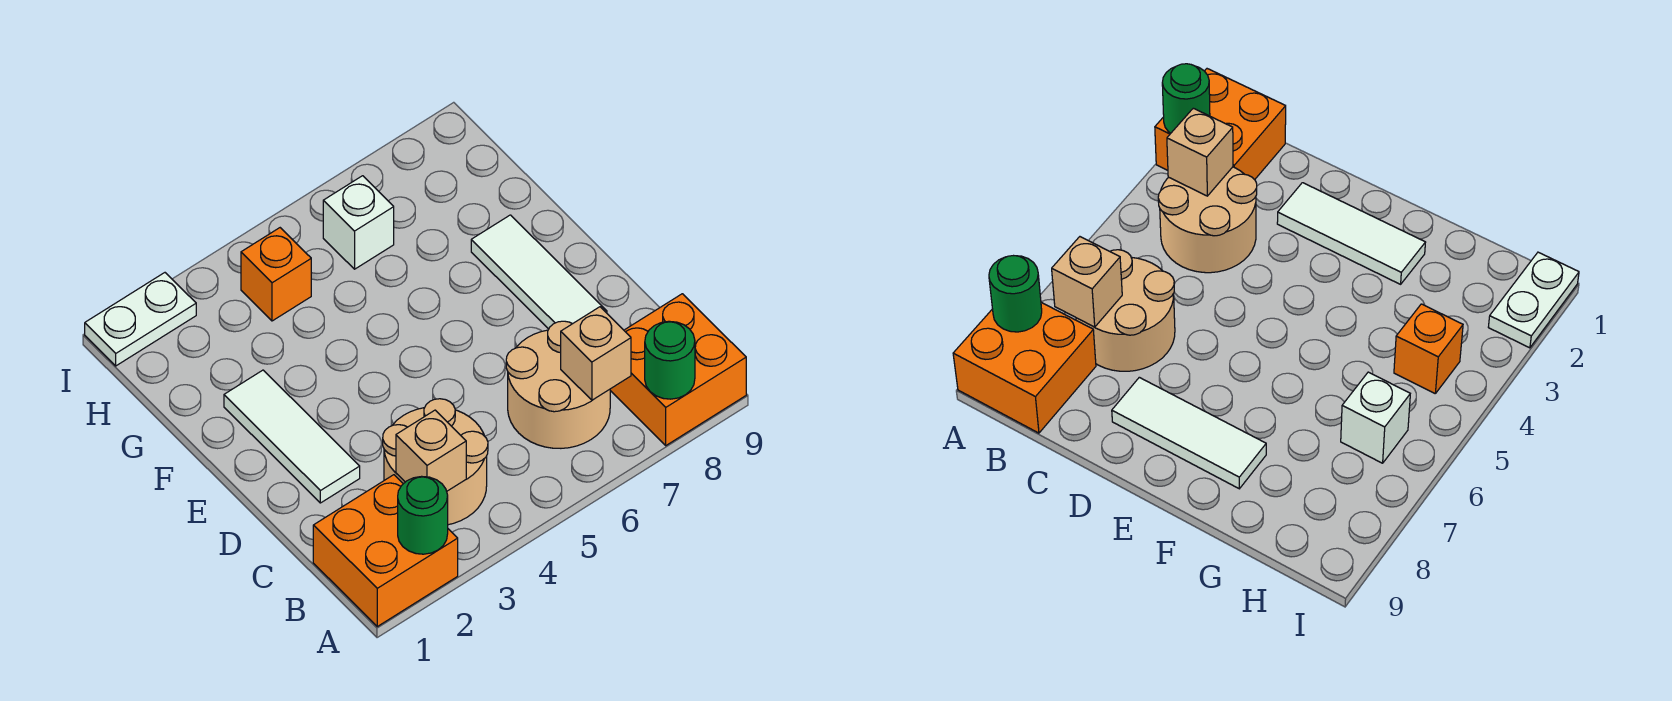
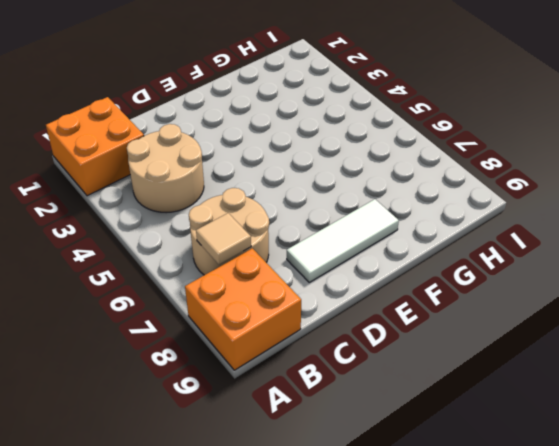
tan 1x1 tile [196,213,251,264] -> tan 1x1 brick [561,307,631,400]
none -> white 1x3 tile [224,370,360,503]
none -> orange 1x1 brick [241,228,311,321]
none -> white 1x1 brick [323,176,394,269]

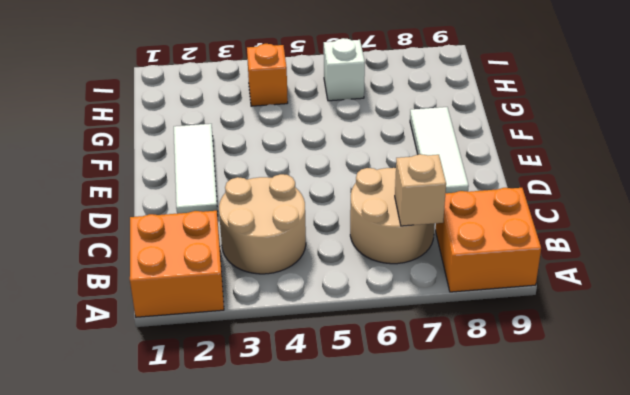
none -> white 1x2 plate [85,273,196,366]
none -> green 1x1 round brick [398,476,448,554]
none -> green 1x1 round brick [645,321,695,399]

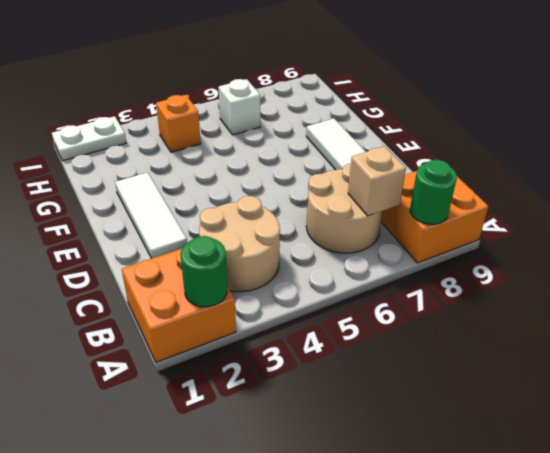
none -> tan 1x1 brick [396,410,466,491]

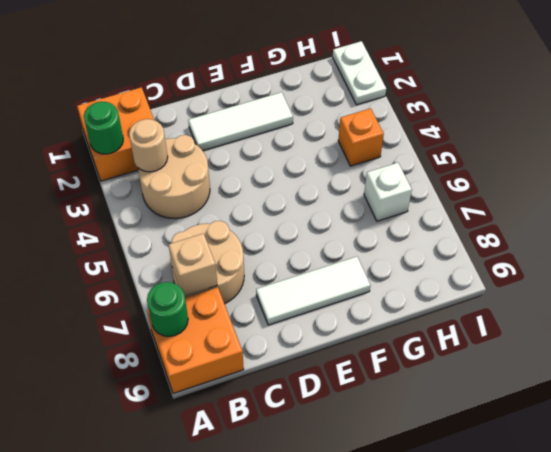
tan 1x1 round brick [129,119,168,172] -> tan 1x1 brick [396,410,466,491]

